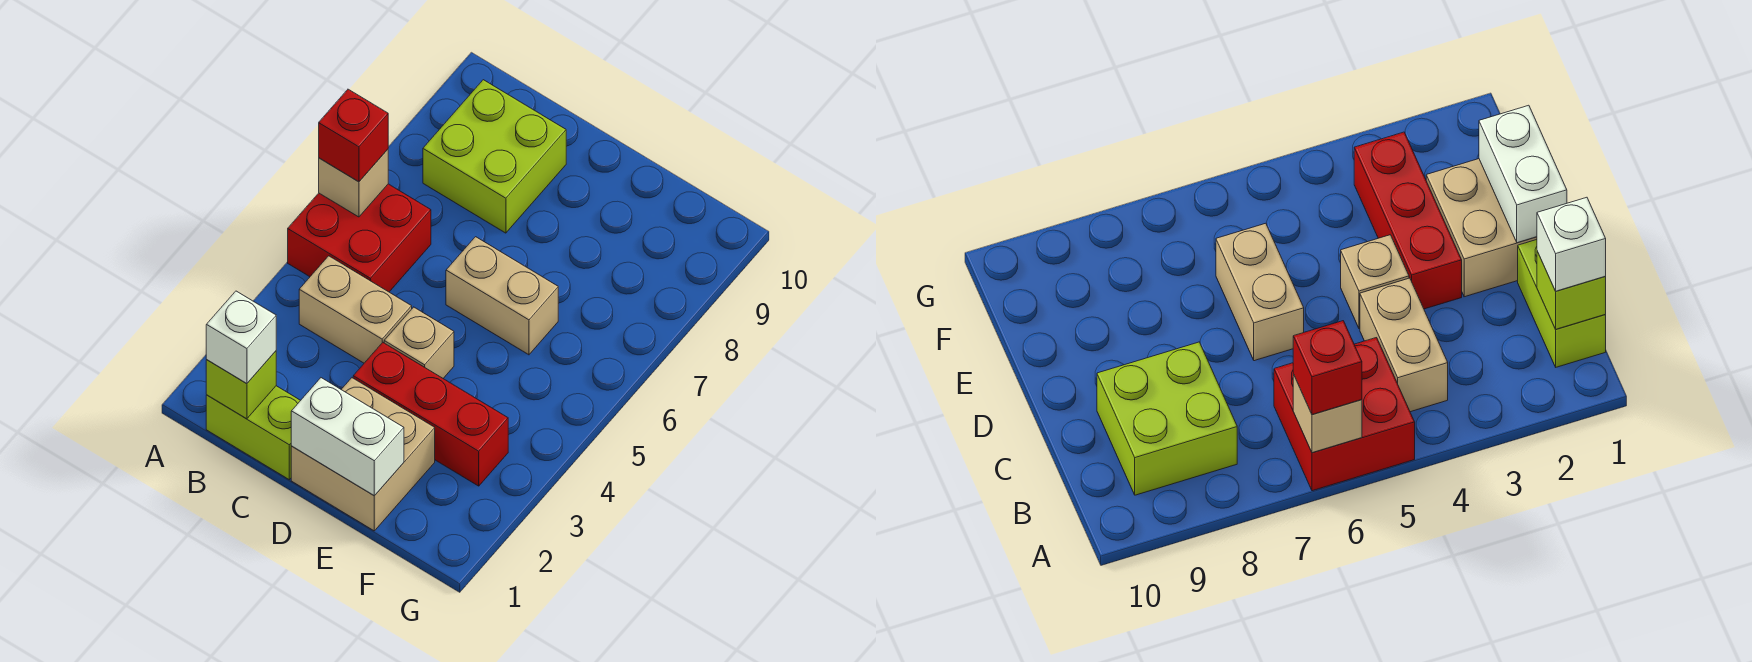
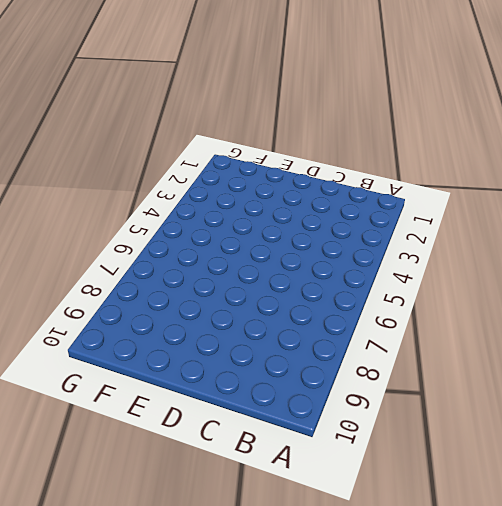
none -> red 2x2 brick [288,184,431,292]
none -> lime 1x2 brick [206,386,301,480]
none -> tan 1x2 brick [299,256,412,363]

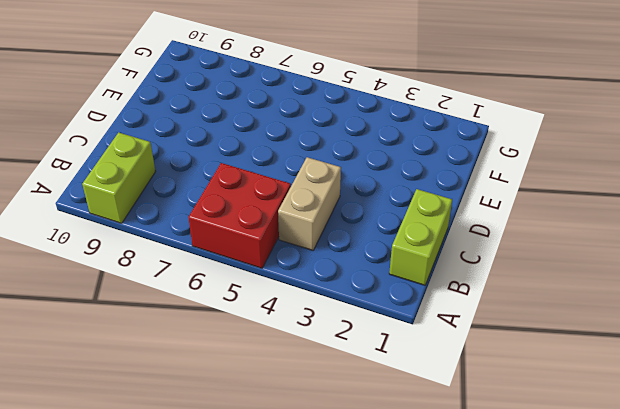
lime 1x2 brick [82,132,155,223] -> lime 2x2 brick [423,80,566,233]
none -> tan 2x2 brick [291,378,435,531]
none -> red 1x3 brick [353,342,508,486]
none -> tan 1x1 brick [384,307,454,378]

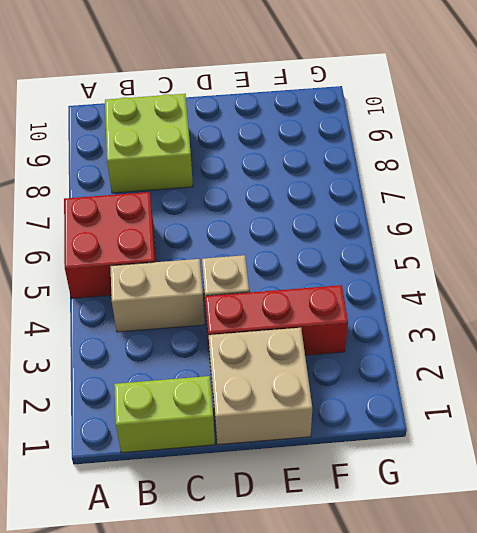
none -> tan 1x2 brick [446,237,558,355]
none -> tan 1x1 brick [319,149,388,217]
none -> lime 1x1 brick [206,351,276,419]

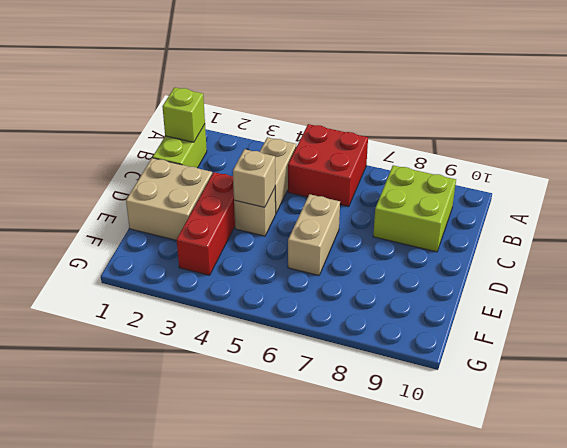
tan 1x1 brick [233,149,275,207] -> tan 1x1 brick moved to [319,149,388,217]
none -> white 1x2 brick [291,378,404,496]
none -> red 1x1 brick [319,89,388,182]
none -> white 1x1 brick [206,291,276,384]

